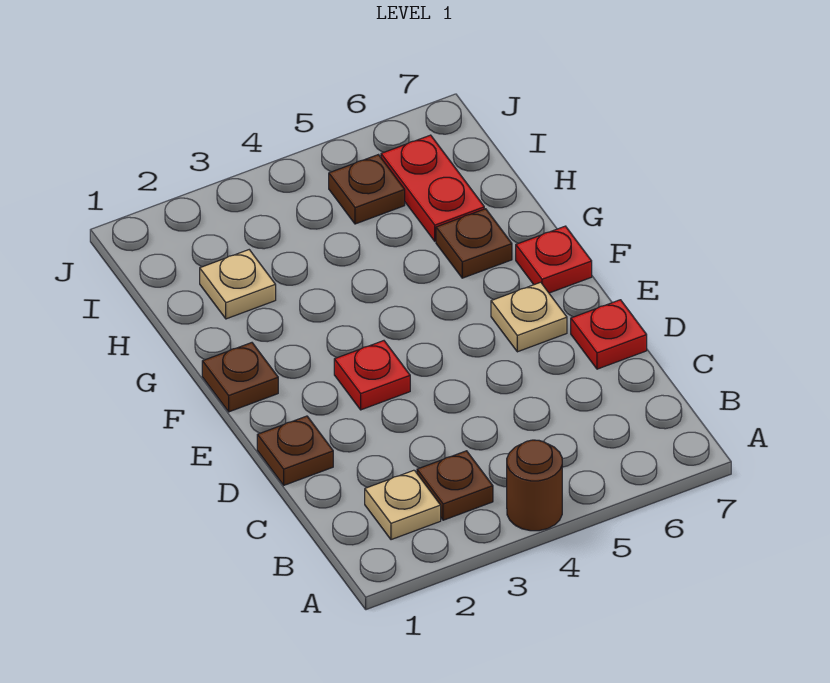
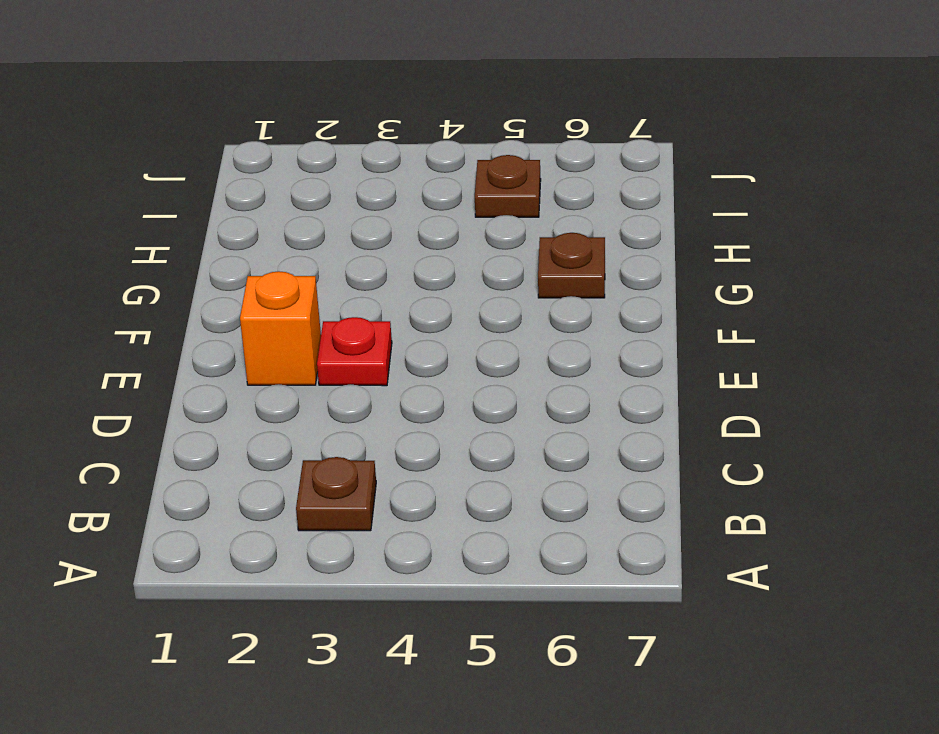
orange 1x1 brick [240,271,321,385] -> none
none -> brown 1x1 round brick [507,440,562,531]
none -> tan 1x1 plate [365,470,441,540]
none -> brown 1x1 plate [257,416,333,485]

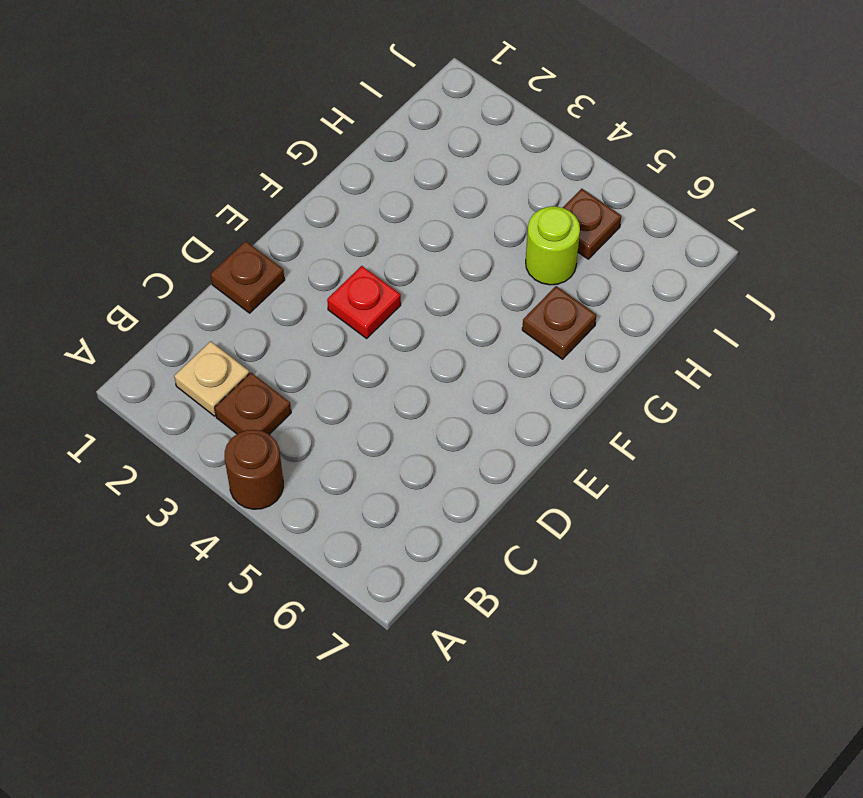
lime 1x1 round brick [526,206,580,285] -> none
none -> red 1x1 plate [571,300,647,369]
none -> tan 1x1 plate [491,282,567,352]
none -> brown 1x1 plate [202,343,278,412]

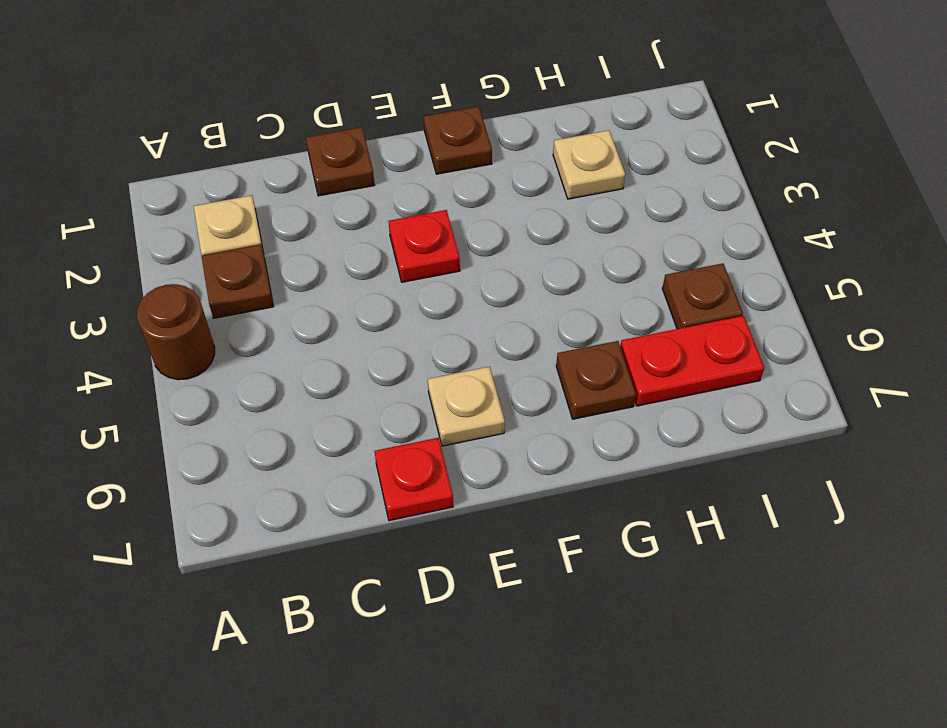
none -> red 1x1 plate [516,226,592,293]

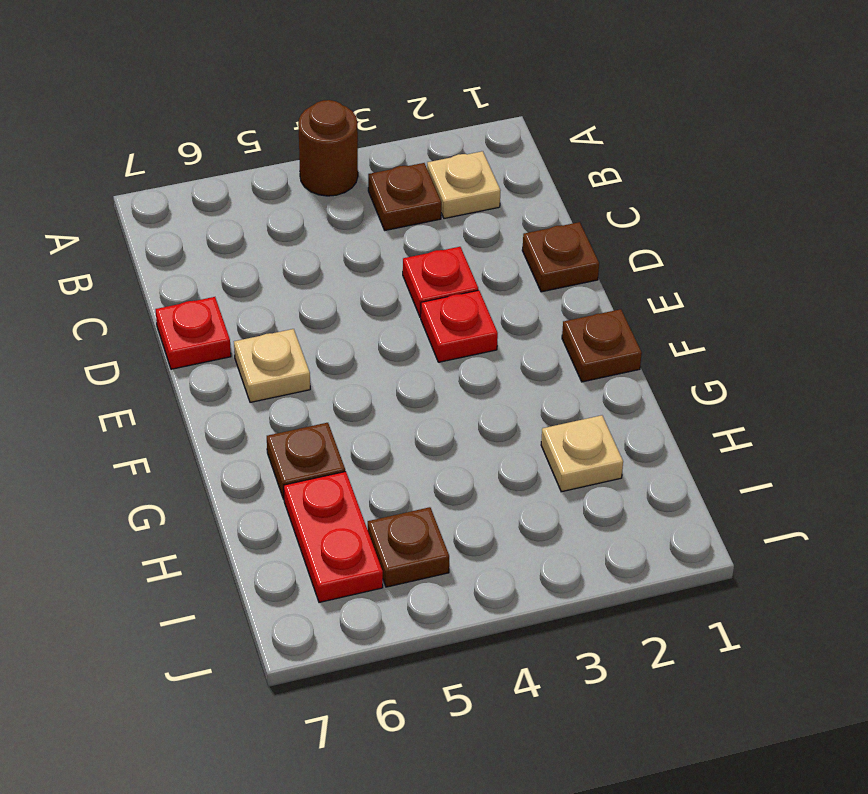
red 1x1 plate [403,247,478,317] -> red 1x1 plate moved to [516,226,592,293]

